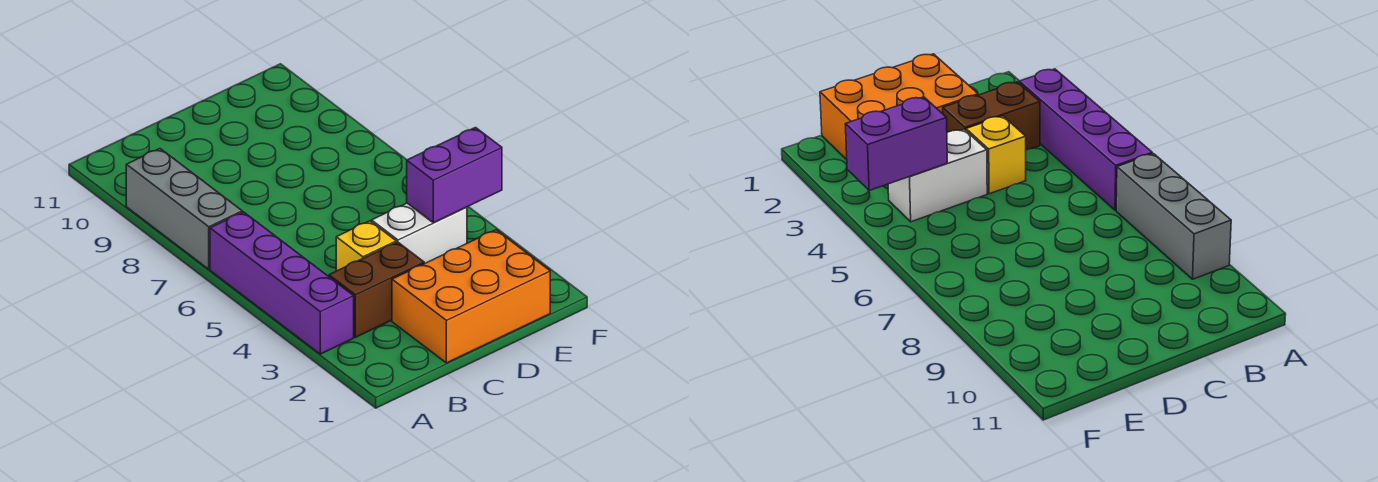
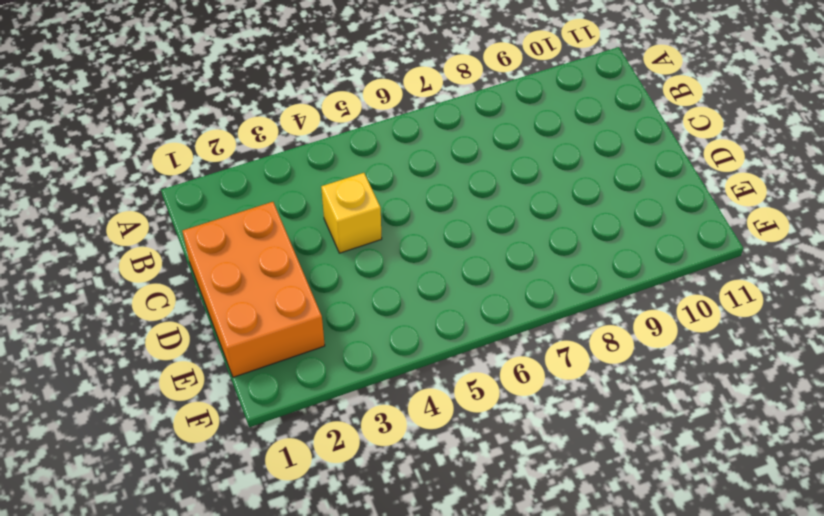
none -> purple 1x4 brick [210,212,354,354]
none -> grey 1x3 brick [126,148,242,269]

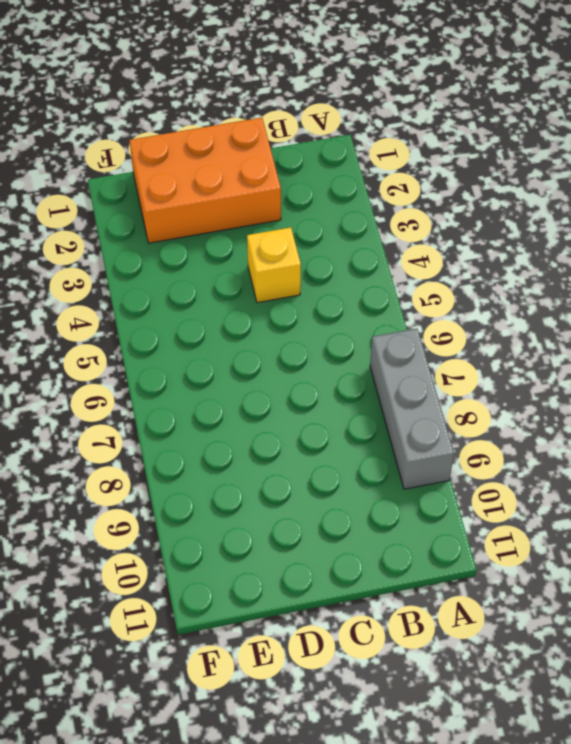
none -> purple 1x4 brick [210,212,354,354]
none -> brown 1x2 brick [329,242,424,337]

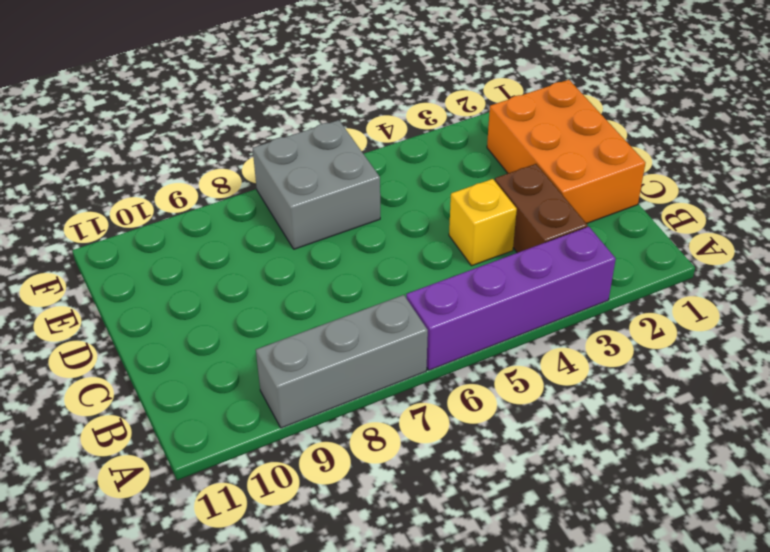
grey 2x2 brick [253,120,380,249] -> none
none -> white 1x2 brick [372,203,467,264]
none -> purple 1x2 brick [407,128,502,223]

